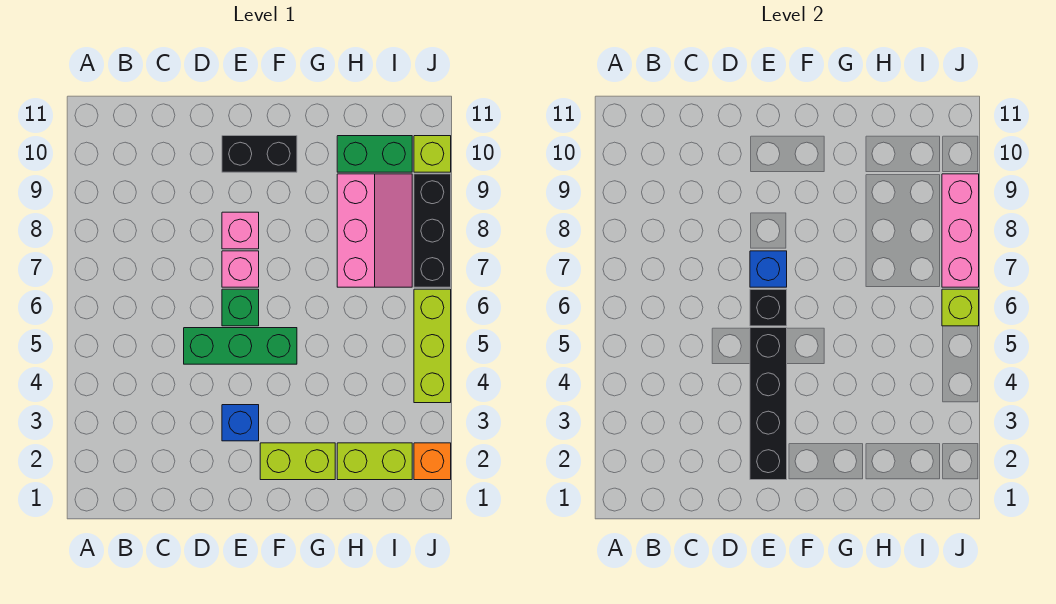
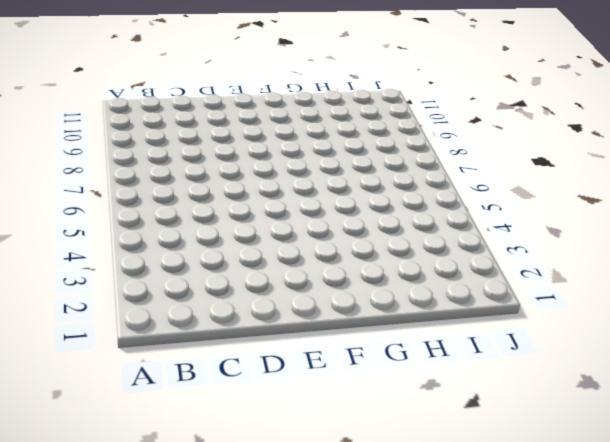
none -> green 1x3 brick [184,328,297,364]
none -> blue 1x1 brick [222,405,259,441]
none -> green 1x1 brick [222,289,259,326]

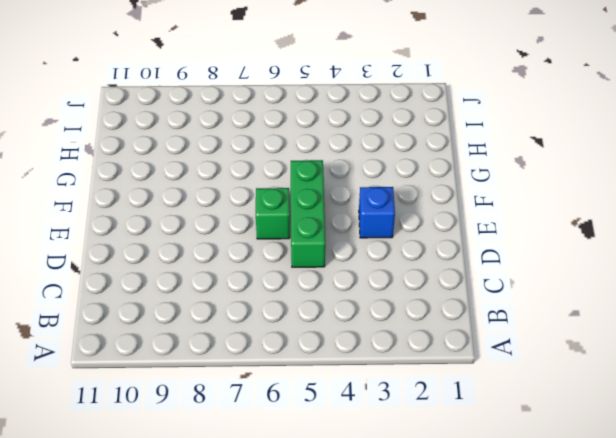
none -> pink 1x1 brick [222,251,259,287]
none -> pink 1x1 brick [222,212,259,249]
none -> black 1x2 brick [222,136,297,172]

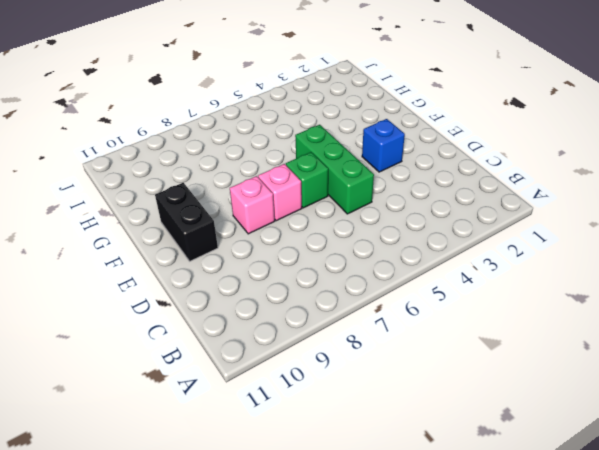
none -> lime 1x2 brick [260,443,335,480]
none -> lime 1x2 brick [337,443,412,480]
none -> pink 2x3 slope [337,174,412,287]

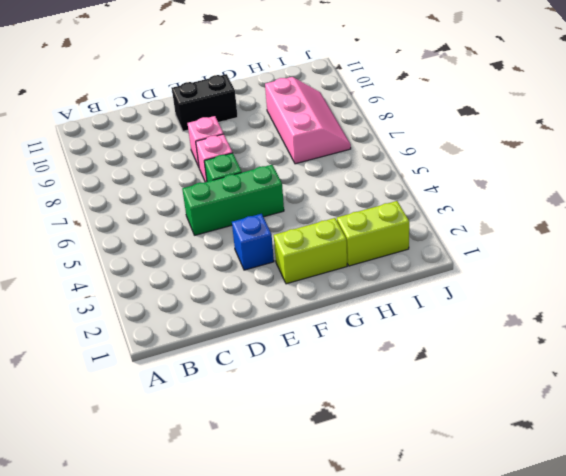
none -> green 1x2 brick [337,136,412,172]
none -> orange 1x1 brick [414,443,451,480]
none -> lime 1x3 brick [414,289,451,403]

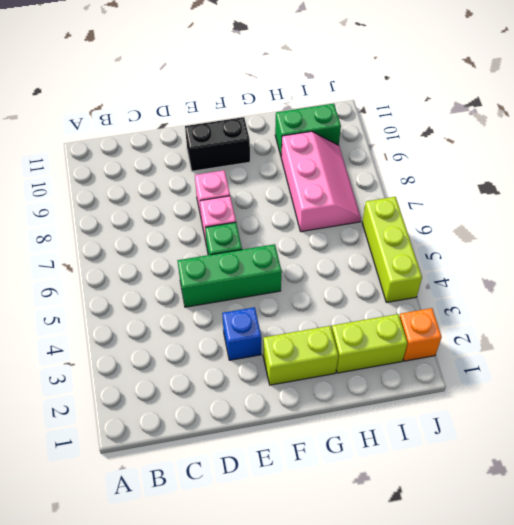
none -> black 1x3 brick [414,174,451,287]
none -> lime 1x1 brick [414,136,451,172]
none -> black 1x4 brick [750,328,787,480]

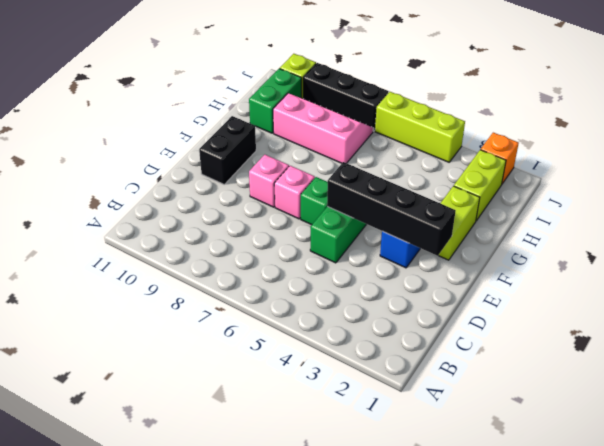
none -> black 1x1 brick [750,289,787,326]
none -> blue 1x1 brick [750,251,787,287]
none -> lime 1x1 brick [942,289,979,326]

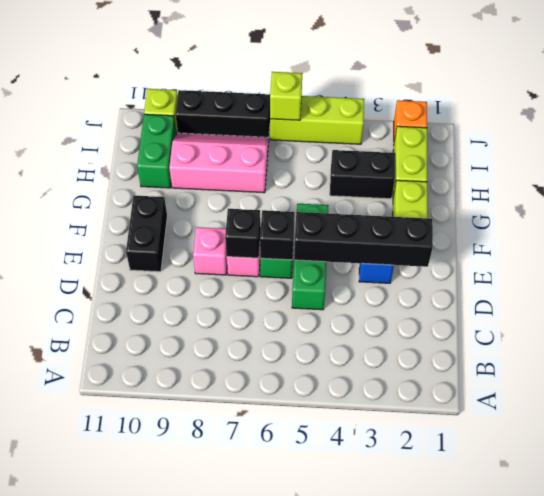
black 1x1 brick [225,209,261,258] -> blue 1x1 brick [750,251,787,287]
black 1x2 brick [330,150,395,199] -> none
none -> pink 1x3 brick [942,174,979,287]

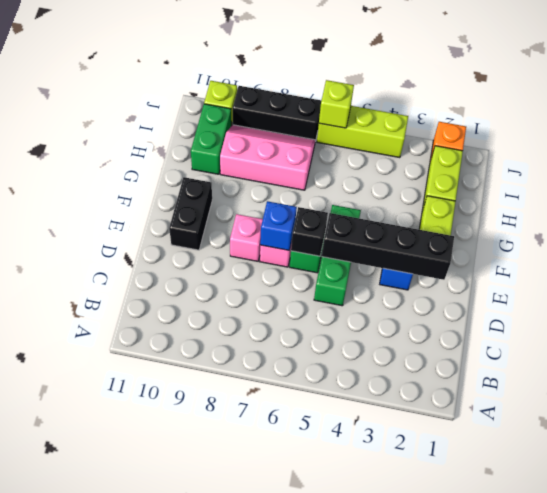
none -> pink 1x3 brick [942,174,979,287]

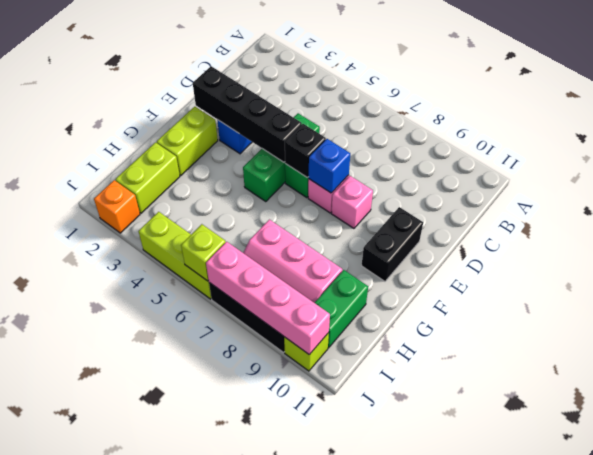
pink 1x4 brick [206,242,330,355] -> pink 1x3 brick [942,174,979,287]

